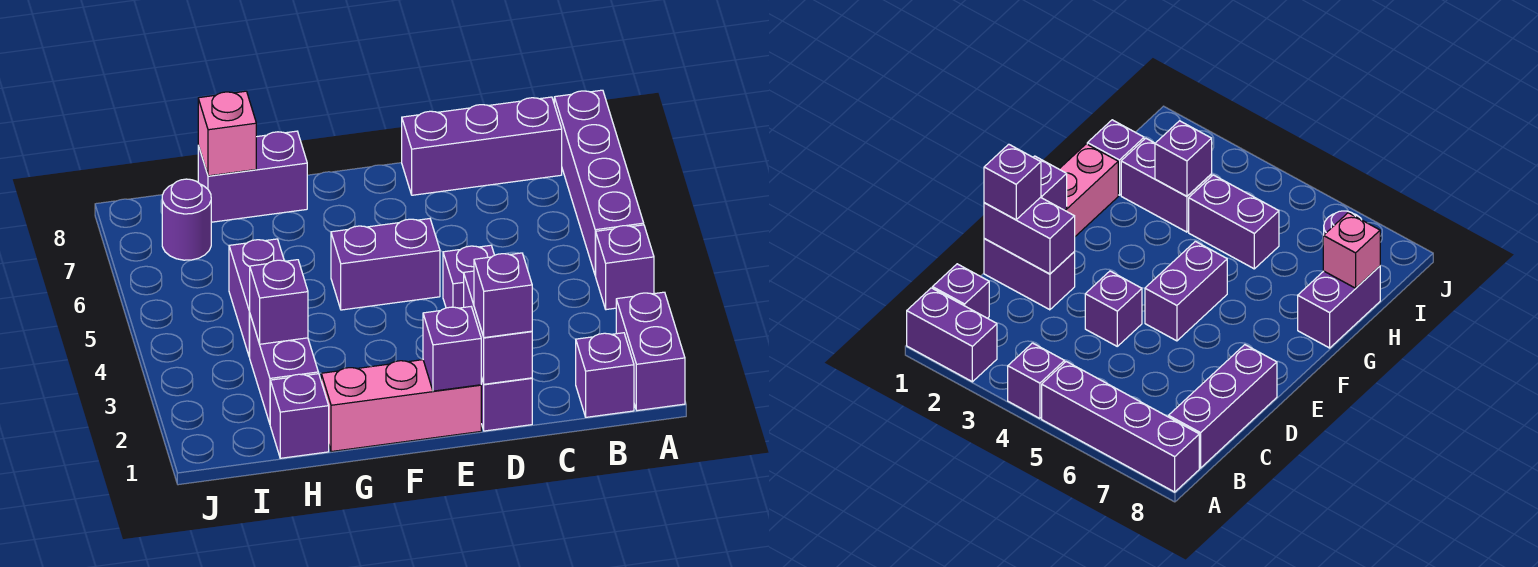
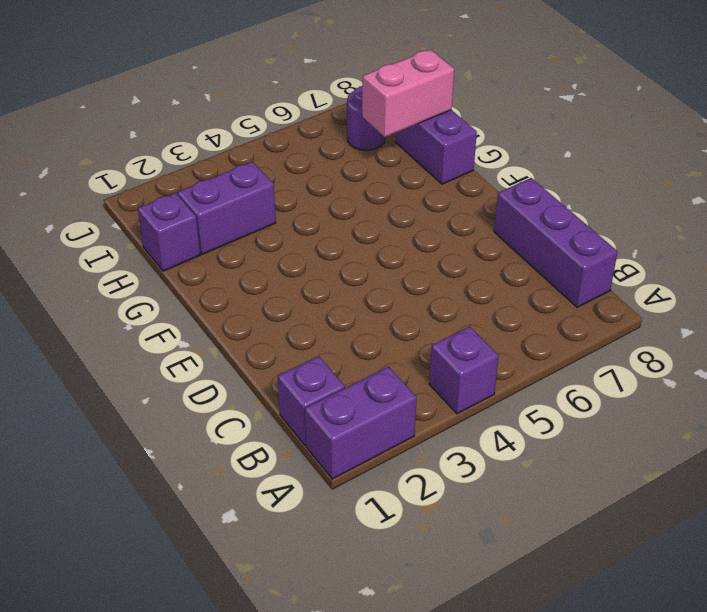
pink 1x2 brick [362,49,454,137] -> pink 1x1 brick [198,91,256,176]
none -> purple 1x4 brick [554,90,644,276]
none -> purple 1x2 brick [481,378,532,431]
none -> purple 1x1 brick [443,245,494,308]

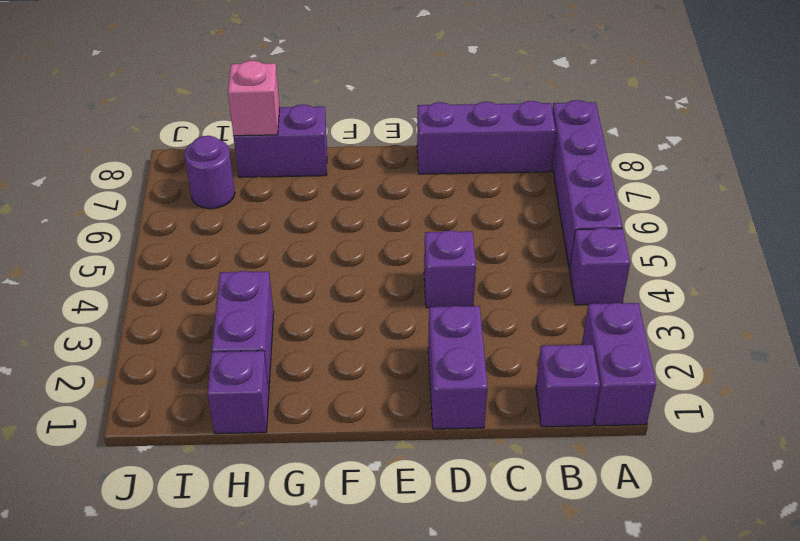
none -> pink 1x3 brick [321,360,481,452]
none -> purple 1x2 brick [331,219,440,310]
none -> purple 1x2 brick [229,239,284,357]

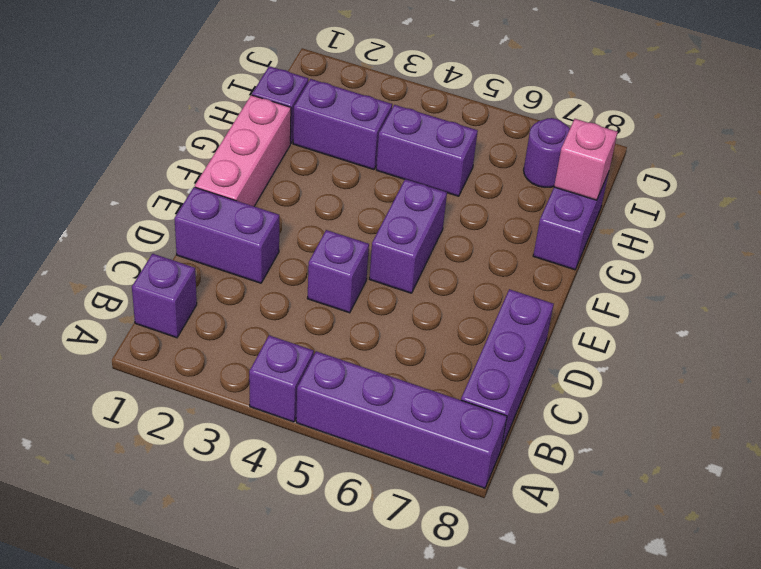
none -> purple 1x2 brick [616,292,685,411]
none -> purple 1x2 brick [464,271,532,384]
none -> purple 1x1 brick [423,307,481,391]

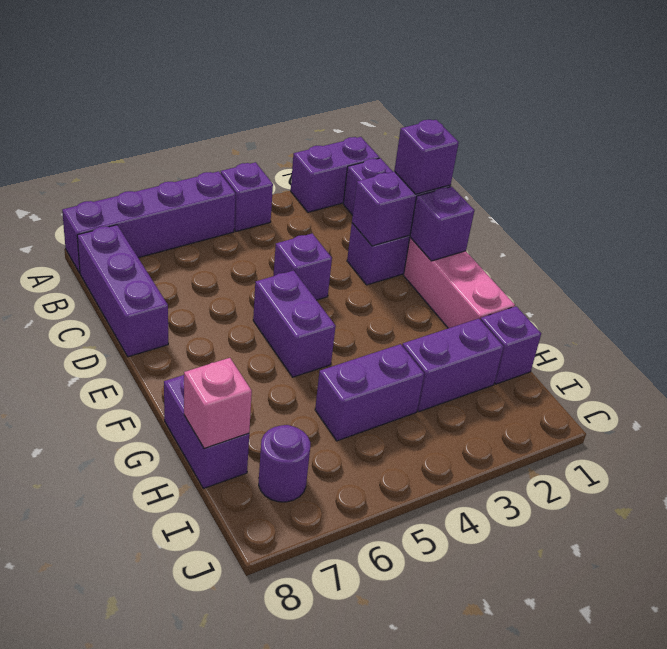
none -> purple 1x1 brick [250,260,308,344]

